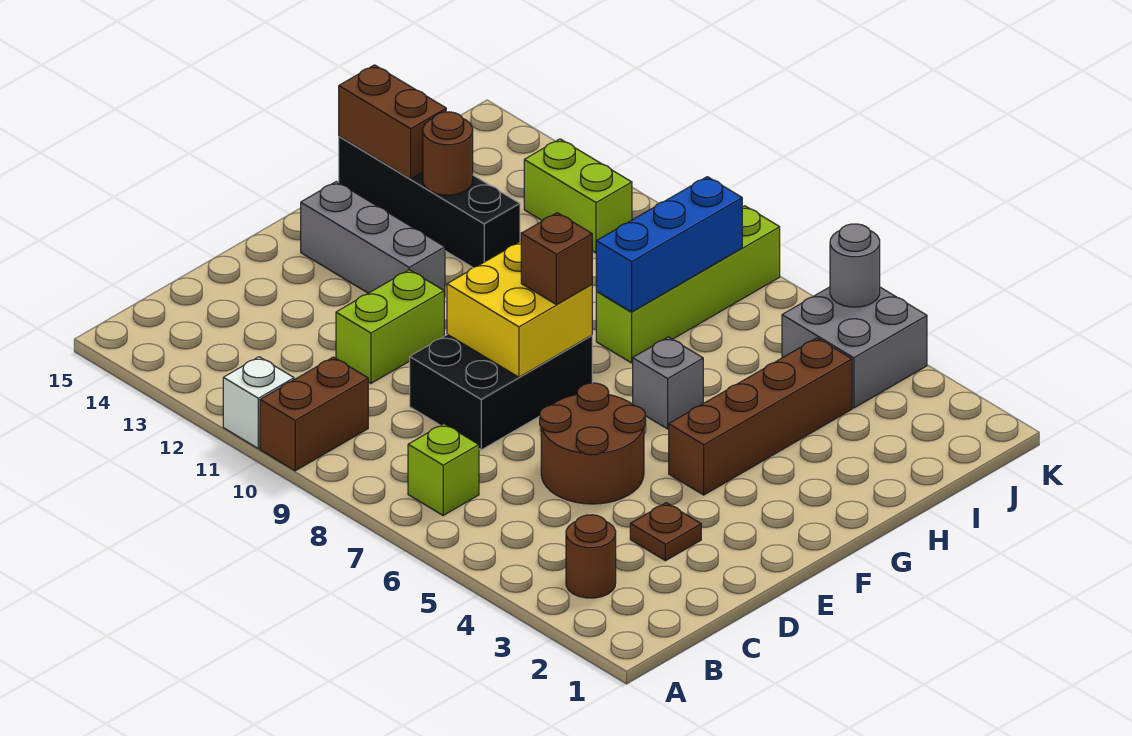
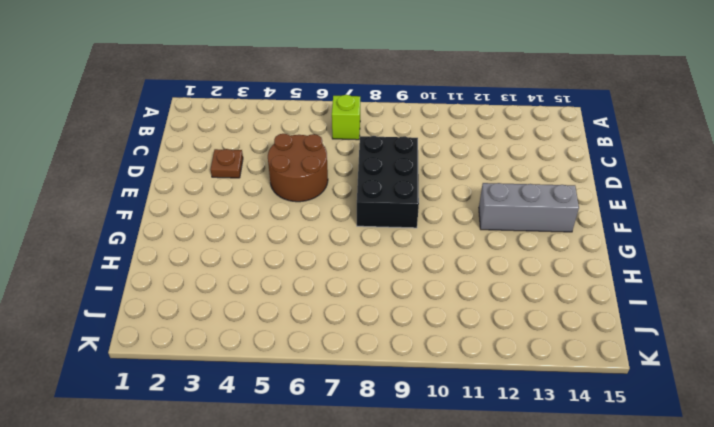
none -> brown 1x2 brick [260,357,368,471]
none -> white 1x1 brick [223,357,294,449]
none -> brown 1x1 round brick [566,515,616,598]

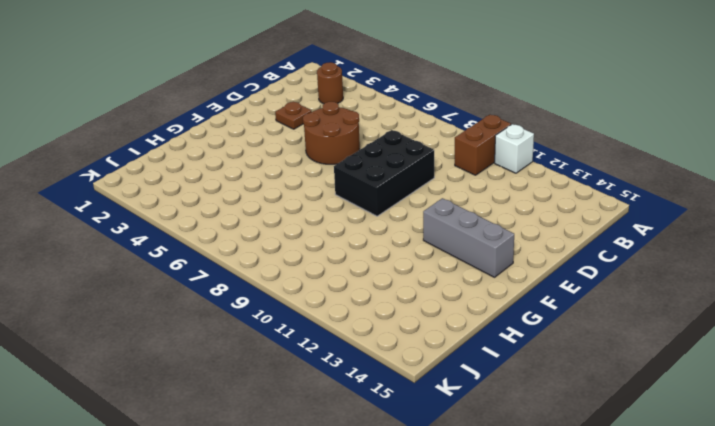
none -> lime 1x1 brick [408,424,479,515]
none -> lime 1x2 brick [336,270,444,383]
none -> brown 1x4 brick [669,338,852,495]

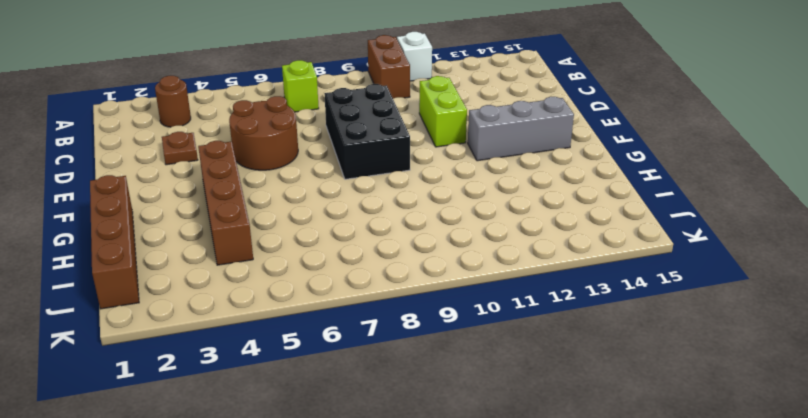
brown 1x4 brick [90,175,139,309] -> none
none -> grey 1x1 brick [633,337,703,429]
none -> lime 1x4 brick [596,206,780,363]
none -> black 1x4 brick [339,136,520,267]

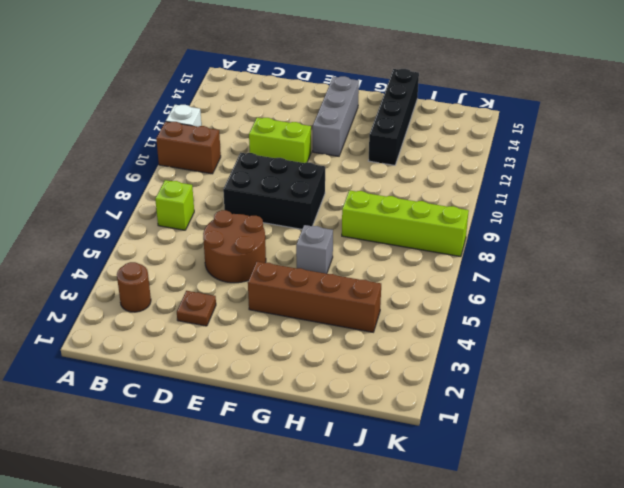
none -> grey 2x2 brick [782,287,927,408]
none -> lime 1x2 brick [524,139,632,253]
none -> yellow 2x2 brick [447,241,592,377]

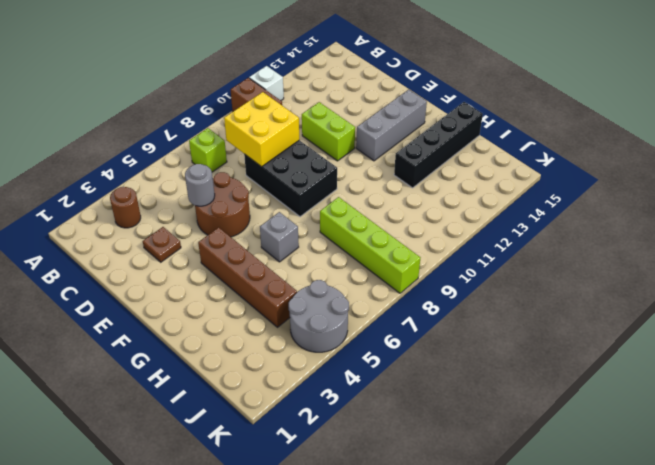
yellow 2x2 brick [224,92,299,167] -> yellow 2x2 brick moved to [447,241,592,377]
grey 1x1 round brick [185,164,215,206] -> grey 1x1 round brick moved to [830,224,880,307]
grey 2x2 round brick [289,280,349,352] -> grey 2x2 brick [782,287,927,408]
none -> lime 1x2 brick [524,139,632,253]
none -> blue 1x3 brick [596,177,742,312]
none -> brown 1x1 round brick [423,112,473,195]

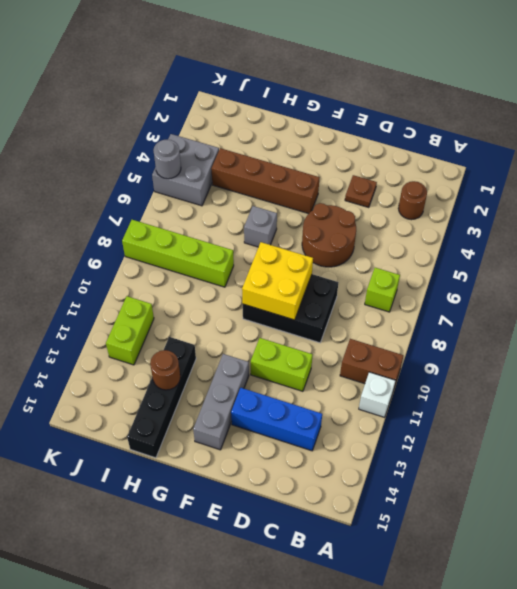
blue 1x3 brick [231,388,322,451] -> blue 1x3 brick moved to [596,177,742,312]
none -> brown 1x2 brick [339,65,446,179]
none -> brown 1x1 brick [521,213,592,305]

